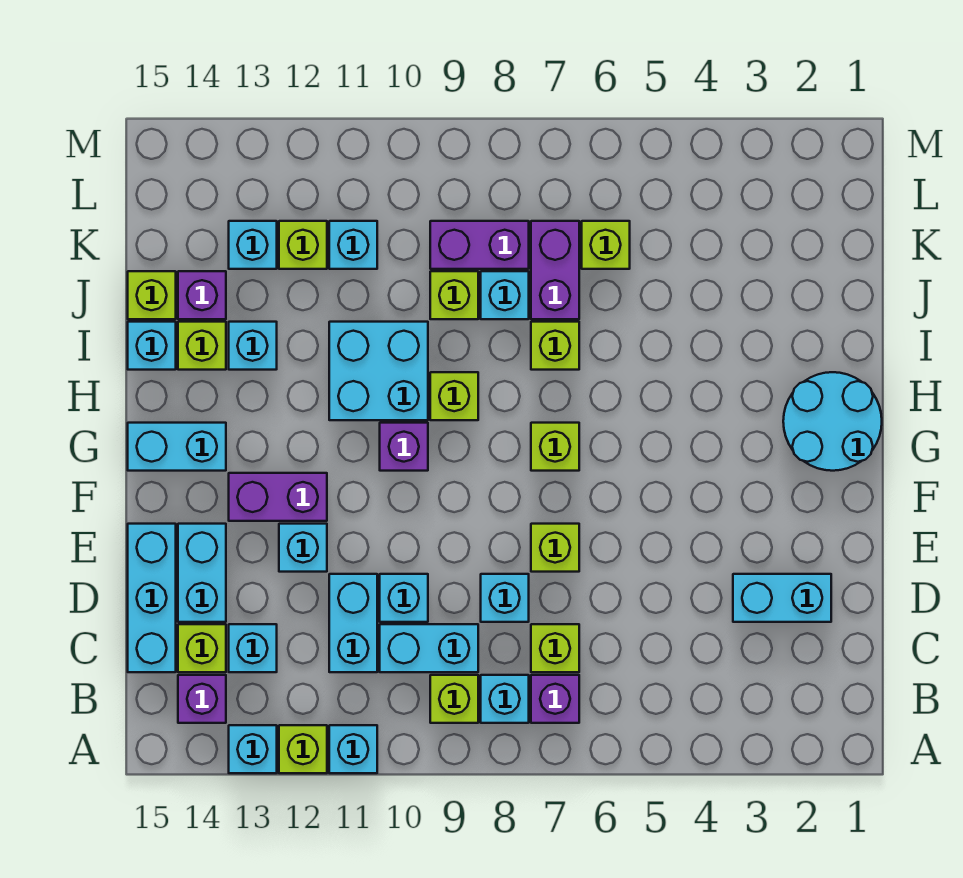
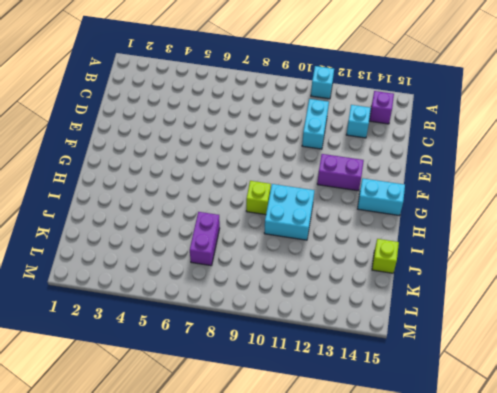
none -> lime 1x1 brick [279,725,327,773]
none -> cyan 1x1 brick [229,725,277,773]
none -> purple 1x1 brick [531,675,579,723]
none -> cyan 1x1 brick [481,675,529,723]

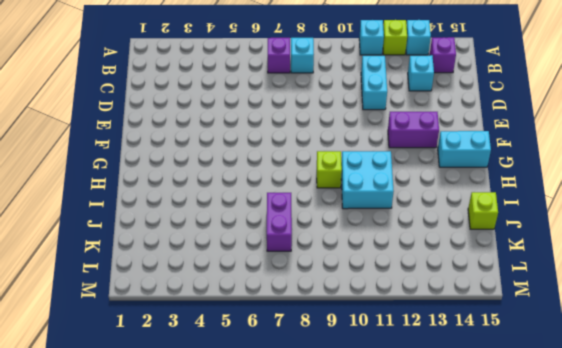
none -> lime 1x1 brick [430,675,478,723]
none -> lime 1x1 brick [531,624,579,672]
none -> cyan 1x2 brick [380,624,478,672]
none -> lime 1x1 brick [178,624,226,672]

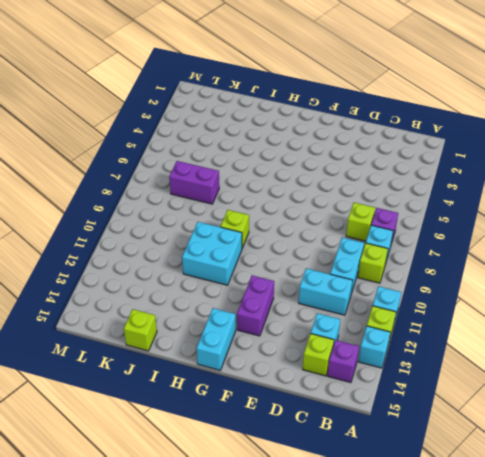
none -> cyan 1x3 brick [128,524,176,672]
none -> cyan 1x2 brick [733,574,831,622]
none -> cyan 1x1 brick [481,574,529,622]
none -> cyan 1x1 brick [380,574,428,622]

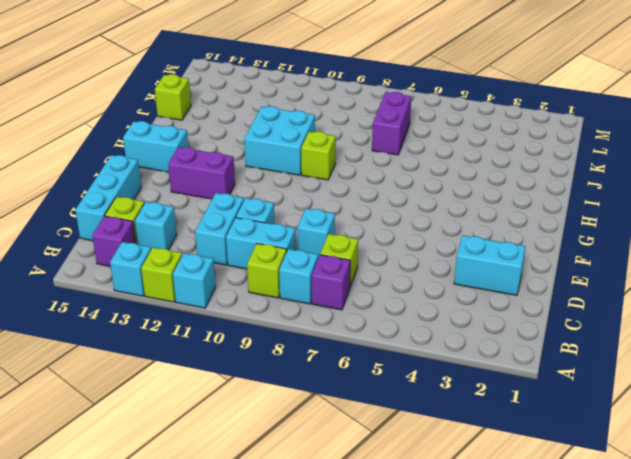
none -> cyan 1x2 brick [178,524,226,622]
none -> lime 1x1 brick [531,524,579,572]
none -> cyan 1x1 brick [279,524,327,572]
none -> cyan 2x2 round brick [783,372,882,471]

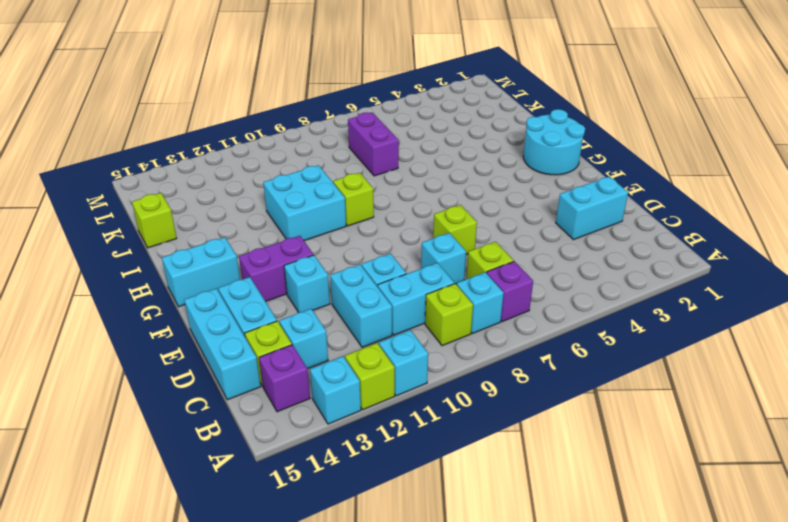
none -> lime 1x1 brick [531,423,579,471]
none -> purple 1x1 brick [380,423,428,471]
none -> lime 1x1 brick [531,322,579,370]
none -> cyan 1x1 brick [229,322,277,370]

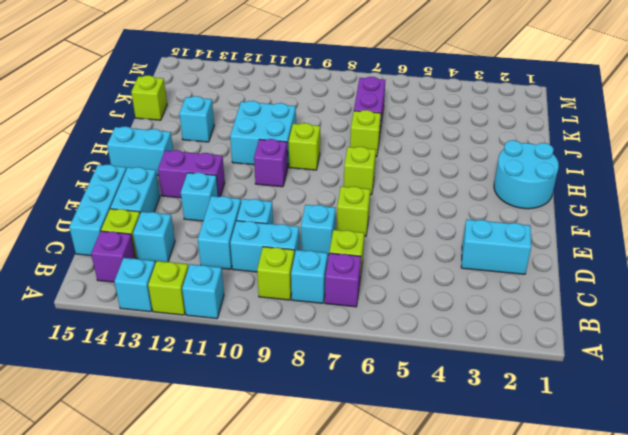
none -> lime 1x1 brick [178,322,226,370]
none -> cyan 1x1 brick [128,322,176,370]
none -> cyan 1x1 brick [481,271,529,319]
none -> lime 1x1 brick [430,271,478,319]

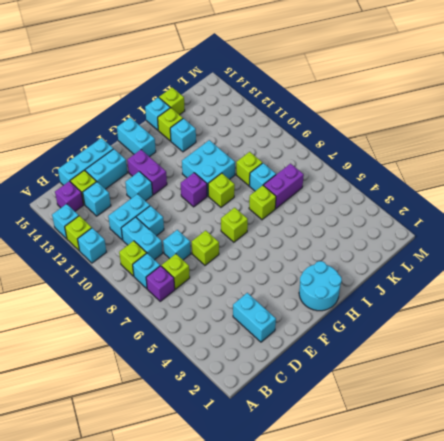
none -> purple 1x1 brick [178,271,226,319]
none -> lime 1x1 brick [582,221,630,269]
none -> purple 1x2 brick [430,221,529,269]
none -> cyan 1x1 brick [329,221,377,269]

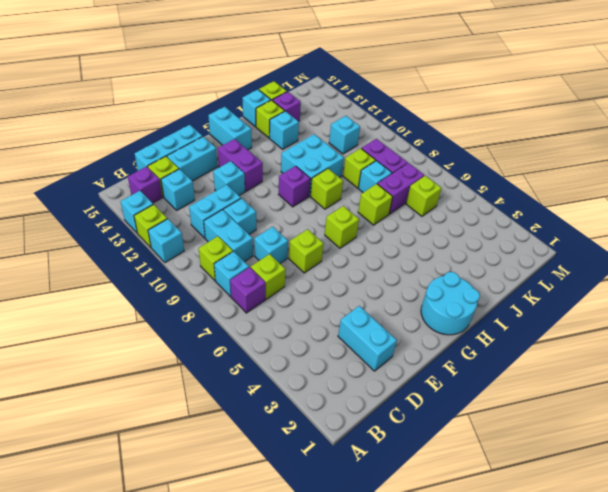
none -> lime 1x1 brick [279,221,327,269]
none -> cyan 1x1 brick [229,221,277,269]

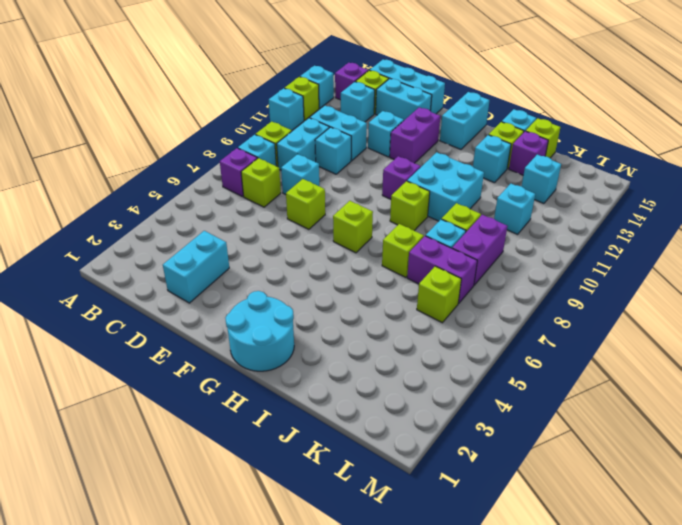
none -> lime 1x1 brick [279,221,327,269]

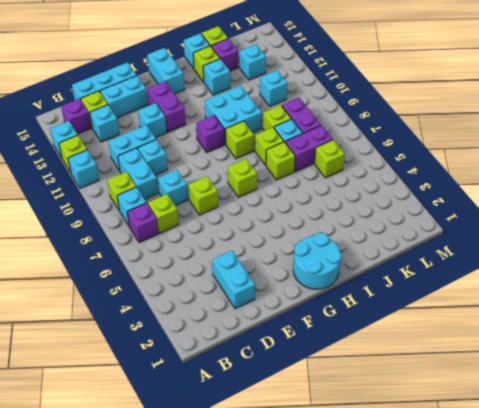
lime 1x1 brick [255,127,284,165] -> lime 1x1 brick moved to [279,221,327,269]

